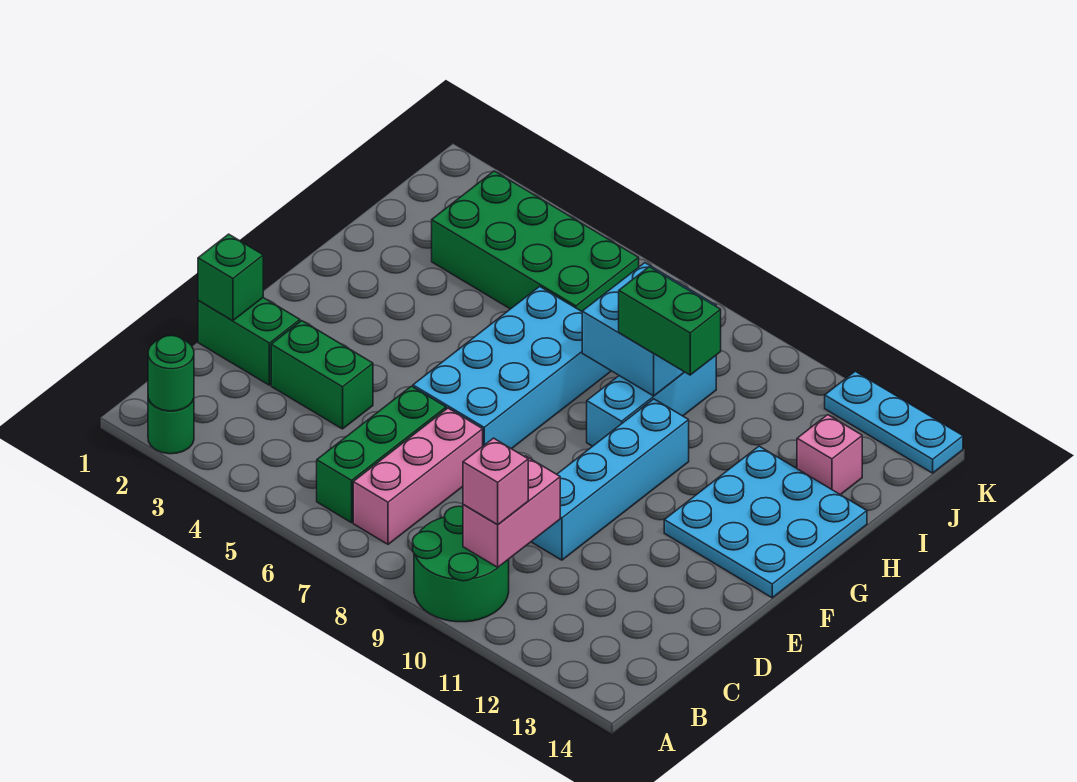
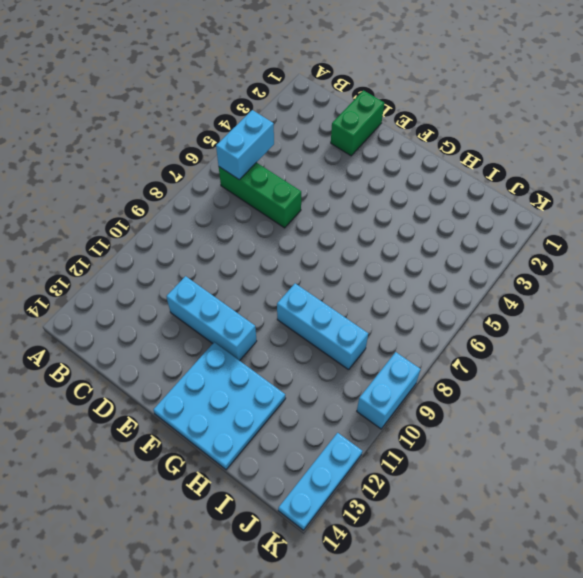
cyan 1x2 brick [216,110,274,179] -> none
cyan 1x3 brick [166,276,257,361] -> none
cyan 1x2 brick [357,352,421,429] -> none
none -> green 1x1 round brick [148,399,194,454]
none -> green 2x2 round brick [413,506,509,622]
none -> pink 1x3 brick [353,408,483,544]

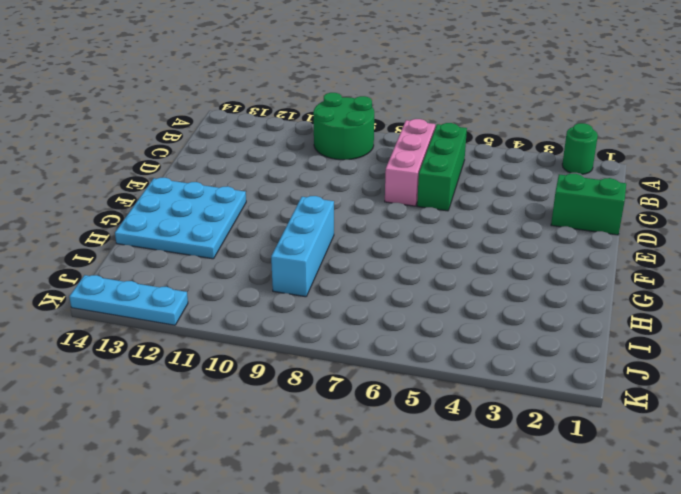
none -> green 1x2 brick [271,321,373,429]
none -> cyan 1x4 brick [531,399,689,560]
none -> cyan 2x4 brick [413,287,611,449]

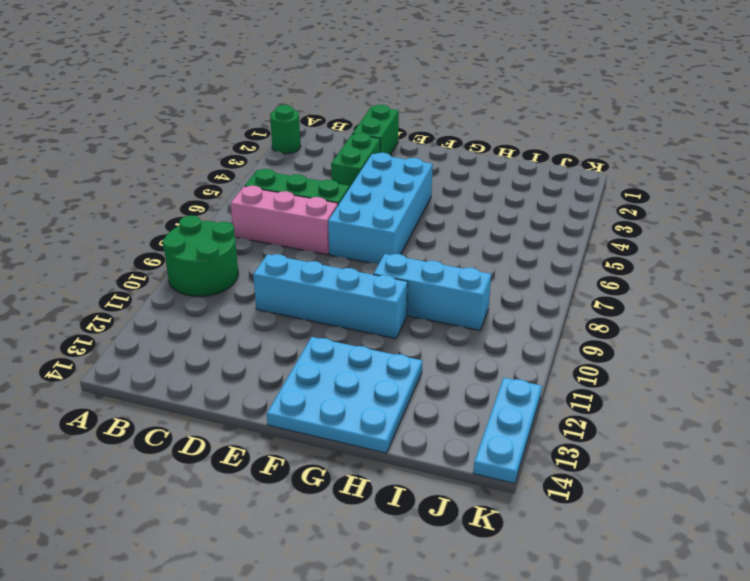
cyan 2x4 brick [328,152,433,264] -> cyan 2x4 brick turned to [413,287,611,449]
none -> green 2x4 brick [432,171,639,311]
none -> pink 1x1 brick [797,415,862,495]
none -> green 1x1 round brick [148,336,194,411]

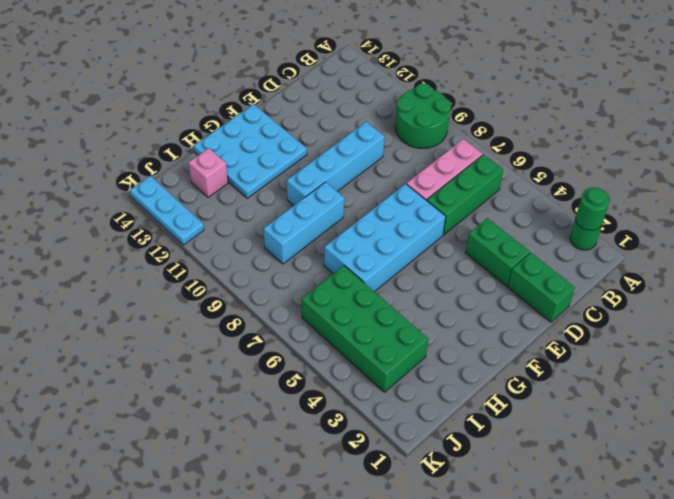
none -> pink 1x2 brick [463,456,560,567]
none -> green 1x1 brick [198,234,263,321]
none -> cyan 2x2 brick [582,263,716,396]

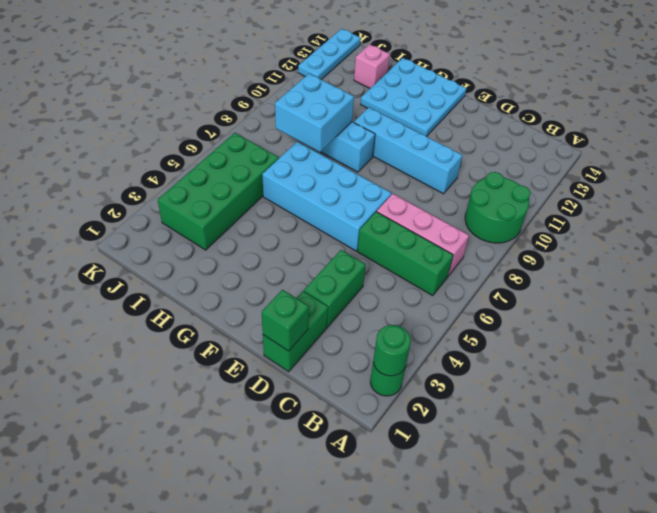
none -> pink 1x2 brick [463,456,560,567]
none -> pink 1x1 brick [463,438,528,525]
none -> green 1x2 brick [619,267,721,375]

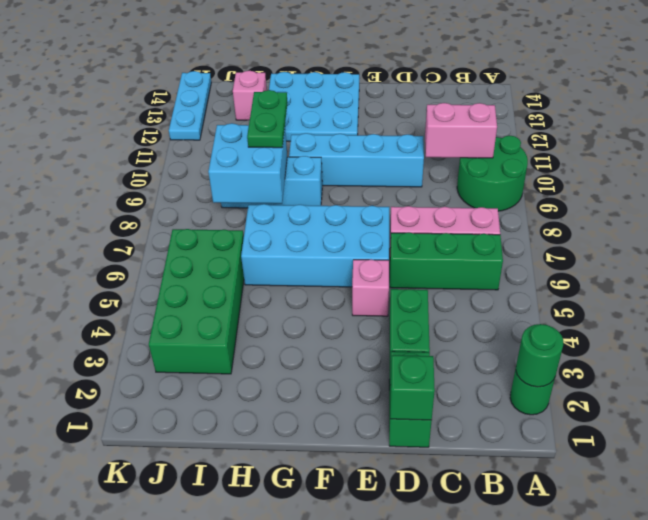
pink 1x1 brick [352,260,389,316] -> pink 1x1 brick moved to [463,438,528,525]
green 1x2 plate [247,90,288,148] -> green 1x2 brick [619,267,721,375]

